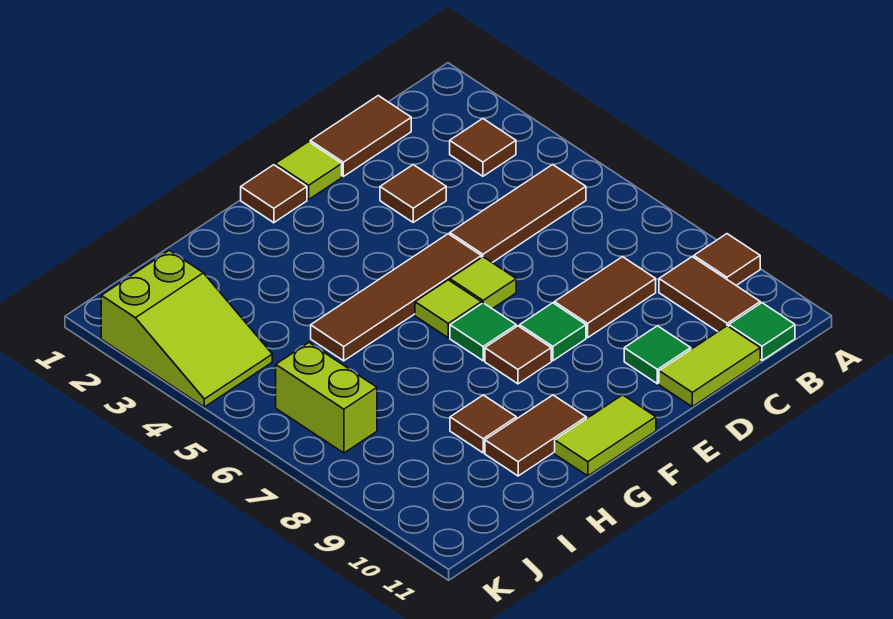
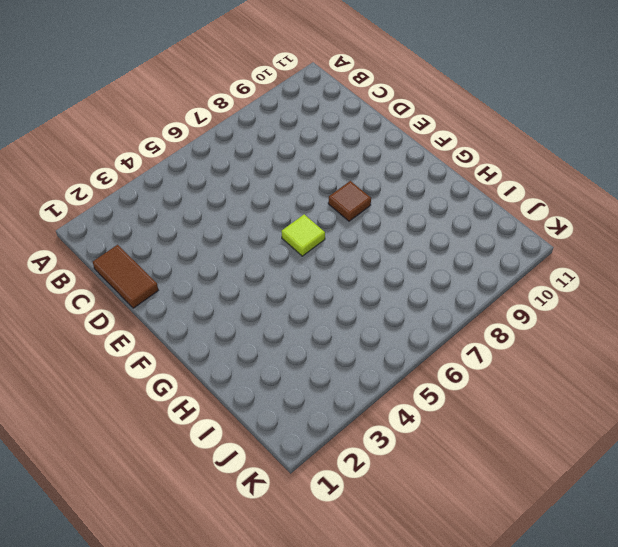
none -> brown 1x1 tile [694,234,760,286]
none -> brown 1x1 tile [450,119,516,176]
none -> brown 1x3 tile [450,165,586,263]

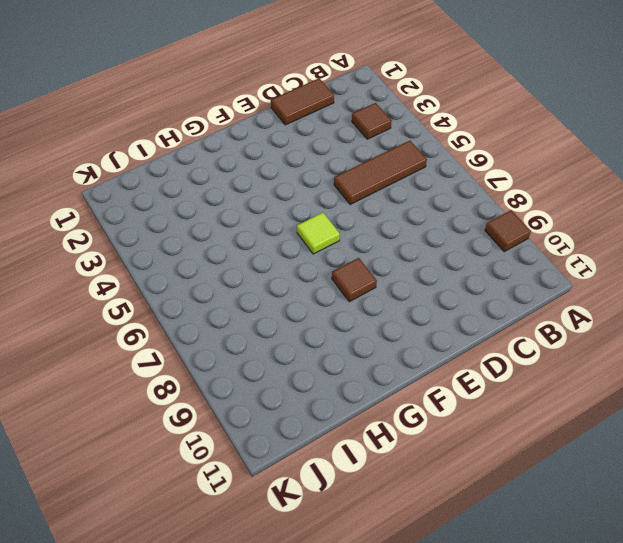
none -> brown 1x2 tile [659,257,760,331]
none -> green 1x1 tile [729,303,795,360]
none -> brown 1x2 tile [554,257,656,338]

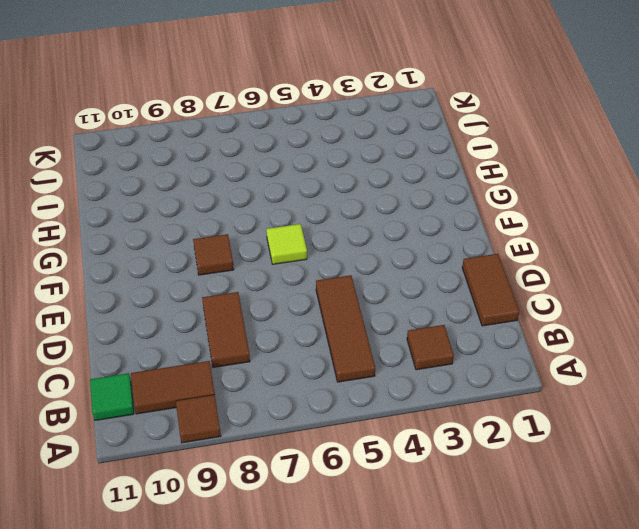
none -> lime 1x2 tile [659,326,760,407]
none -> brown 1x1 tile [380,165,446,222]
none -> green 1x1 tile [624,326,691,384]

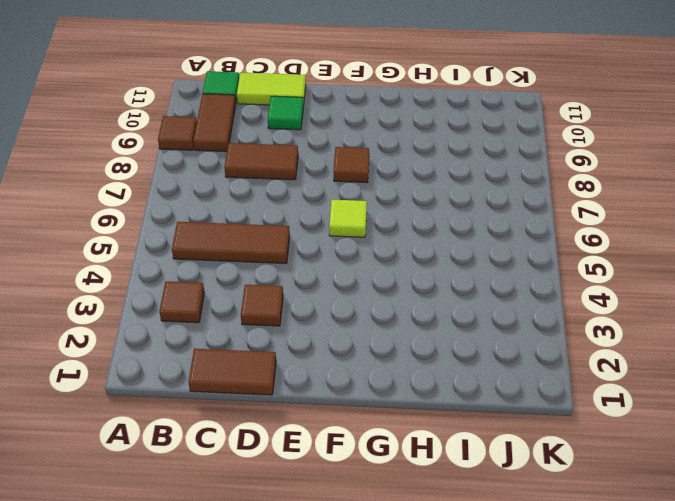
none -> lime 1x1 tile [275,142,342,199]
none -> brown 1x4 tile [311,234,481,361]
none -> lime 1x1 tile [450,257,516,309]

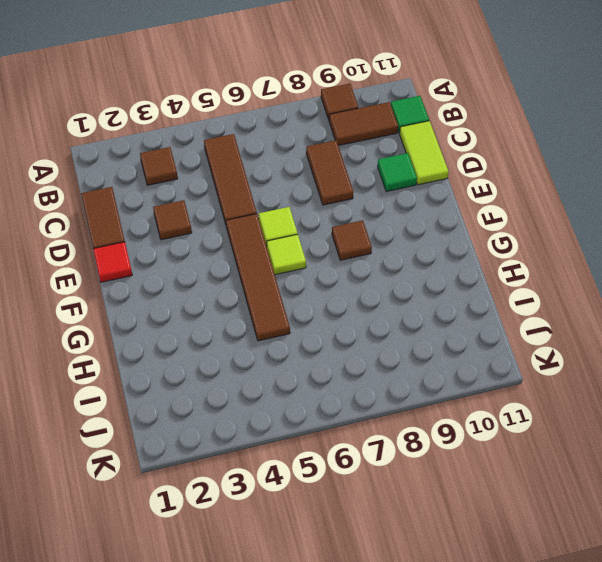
red 1x1 tile [93,242,132,282] -> lime 1x1 tile [275,142,342,199]
none -> green 1x1 tile [520,303,586,361]
none -> brown 1x1 tile [241,165,307,223]
none -> green 1x1 tile [450,303,516,361]

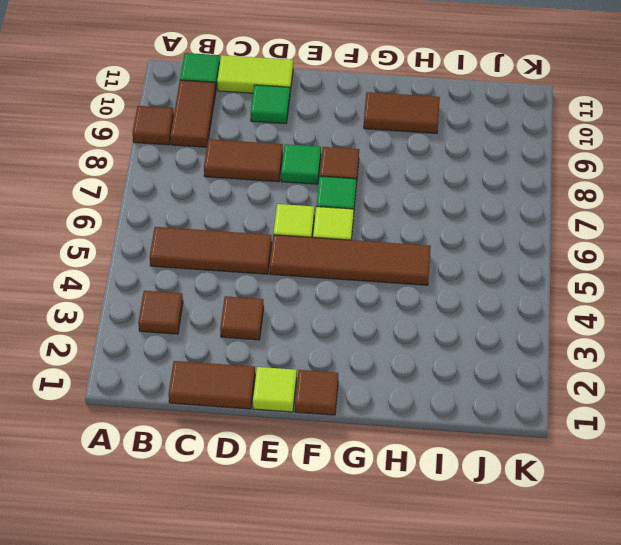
none -> lime 1x2 tile [555,395,656,476]
none -> brown 1x1 tile [450,395,516,453]
none -> lime 2x3 slope [101,250,272,407]

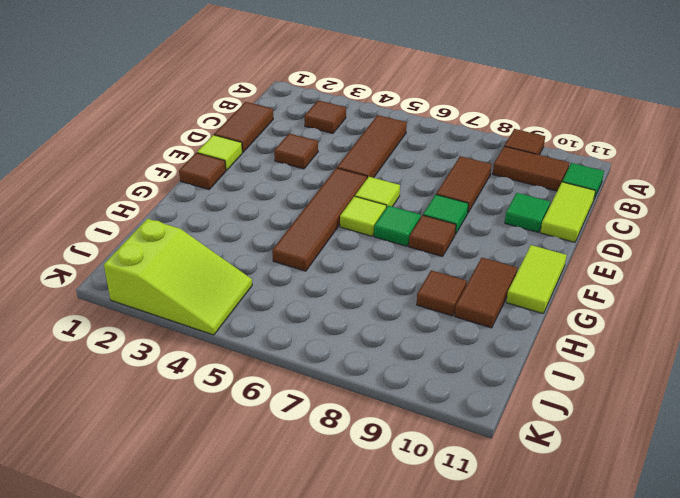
none -> lime 1x2 brick [276,343,377,453]

